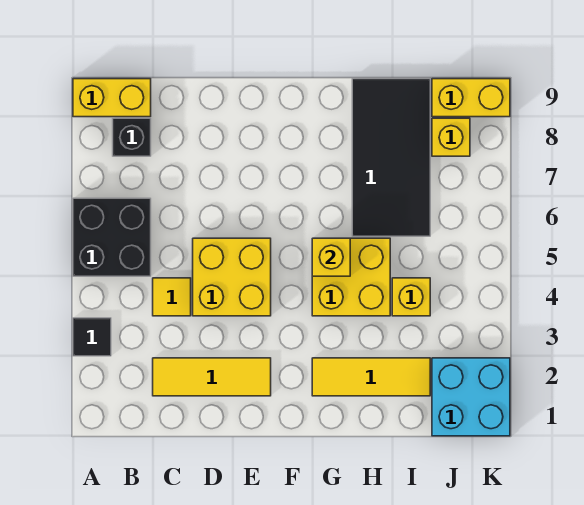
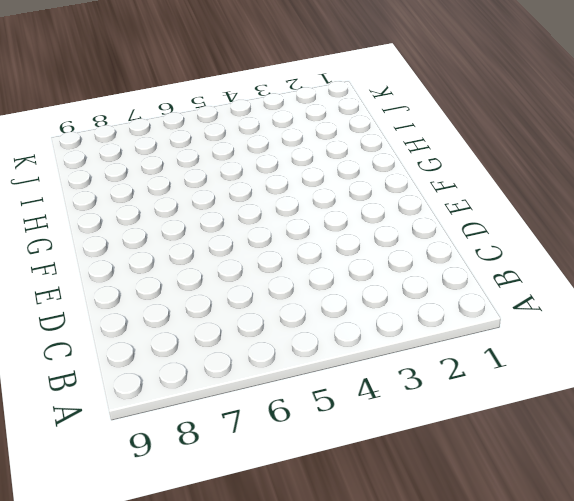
none -> black 1x1 tile [73,318,111,356]
none -> black 2x2 brick [73,198,151,276]
none -> yellow 1x2 brick [73,79,151,117]

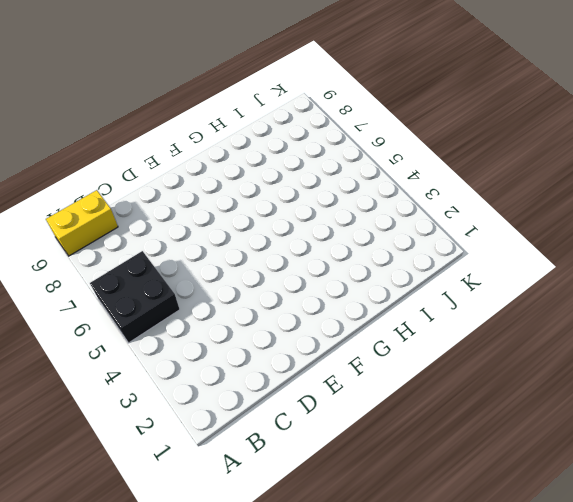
none -> black 1x1 tile [73,318,111,356]
none -> black 1x1 brick [113,118,151,156]
none -> yellow 1x3 tile [153,358,271,396]

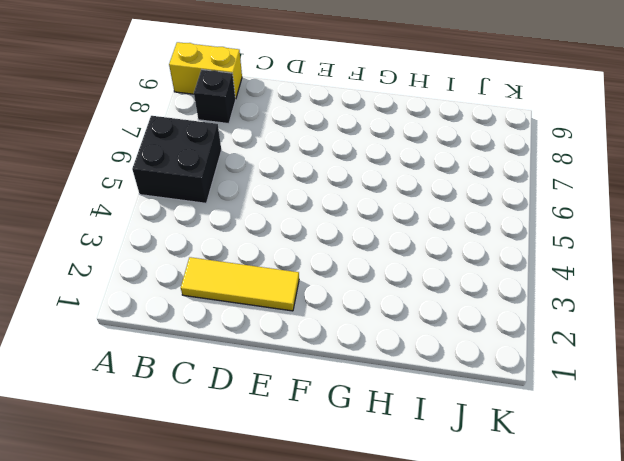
none -> black 1x1 tile [73,318,111,356]
none -> yellow 1x1 tile [153,278,191,316]
none -> yellow 2x2 brick [193,238,271,316]

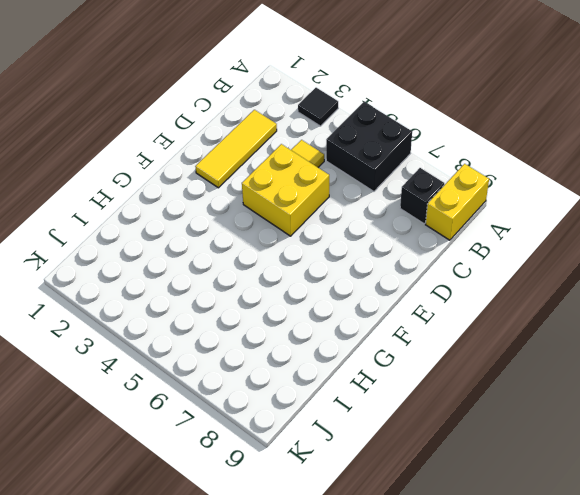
none -> yellow 1x3 tile [312,358,430,396]
none -> yellow 2x2 brick [312,238,390,316]
none -> black 2x4 tile [352,79,430,236]

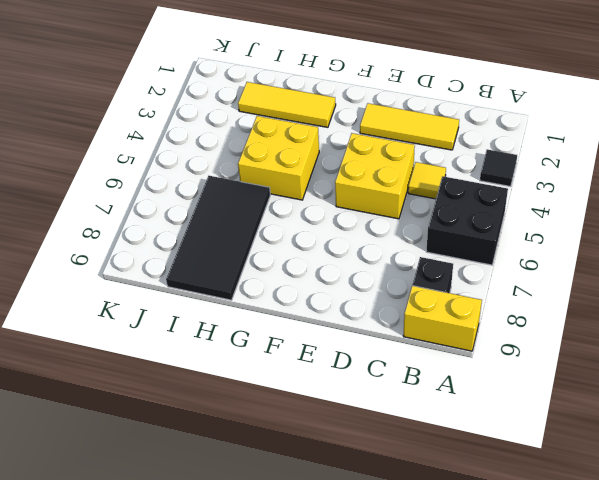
none -> yellow 1x1 brick [392,278,430,316]
none -> cyan 2x2 brick [432,358,510,436]
none -> yellow 1x1 brick [432,118,470,156]

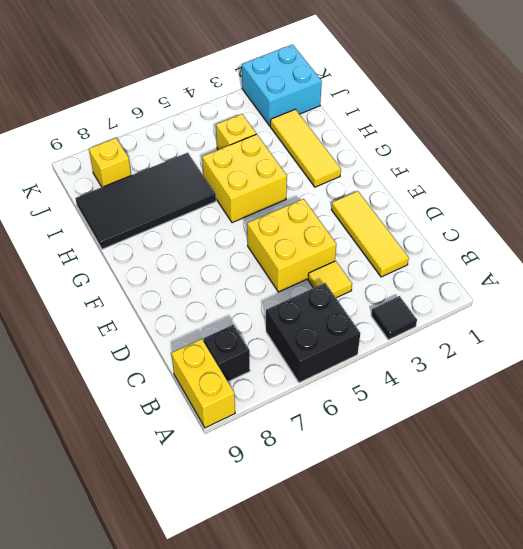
none -> yellow 1x2 brick [432,79,510,117]
none -> yellow 1x1 brick [312,238,350,276]

